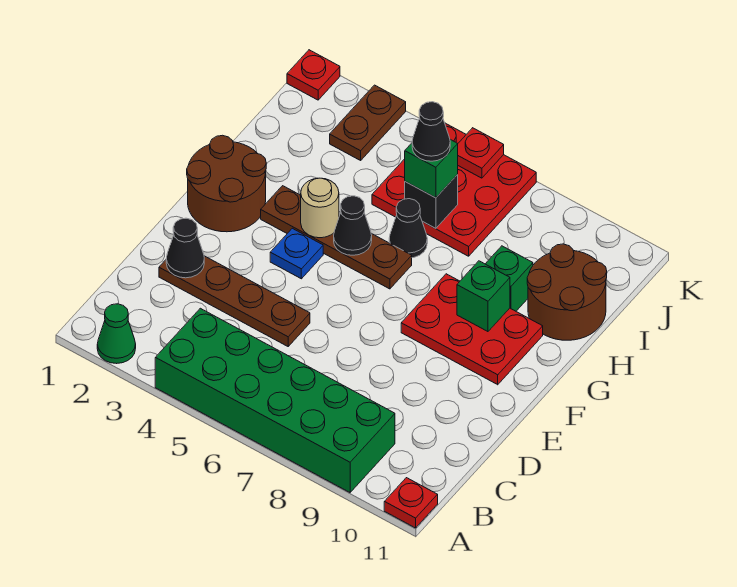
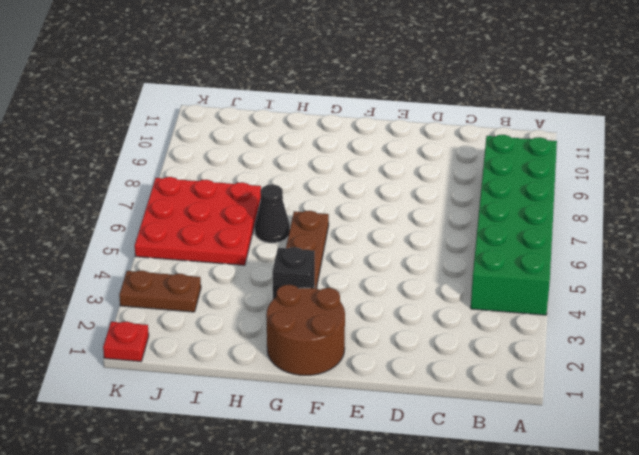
black 1x1 brick [272,247,315,299] -> black 1x1 brick moved to [405,175,458,229]
none -> green 1x1 cone [97,304,136,364]
none -> red 1x1 plate [384,478,438,528]
none -> brown 1x4 plate [159,256,310,346]

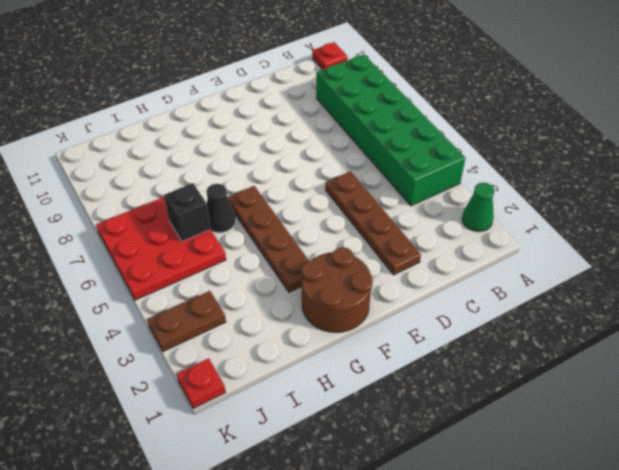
none -> blue 1x1 plate [270,228,323,279]
none -> red 2x3 plate [401,274,543,385]
none -> green 1x1 brick [486,246,533,311]

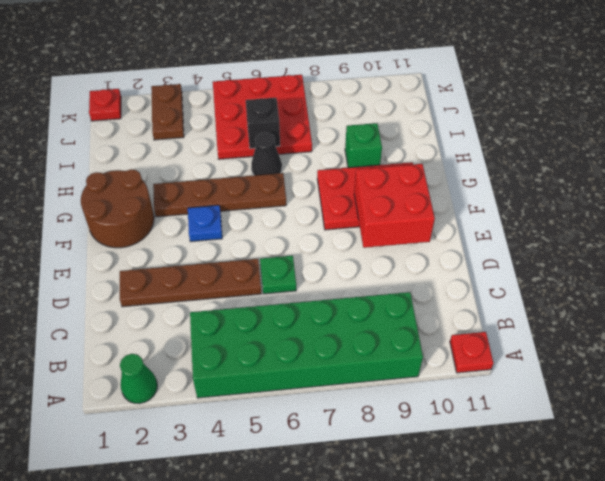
green 1x1 plate [260,256,296,294] -> none
red 2x2 brick [354,164,435,248] -> none
none -> brown 2x2 round brick [527,244,607,340]
none -> black 1x1 cone [166,218,204,278]
none -> tan 1x1 round brick [301,178,339,238]

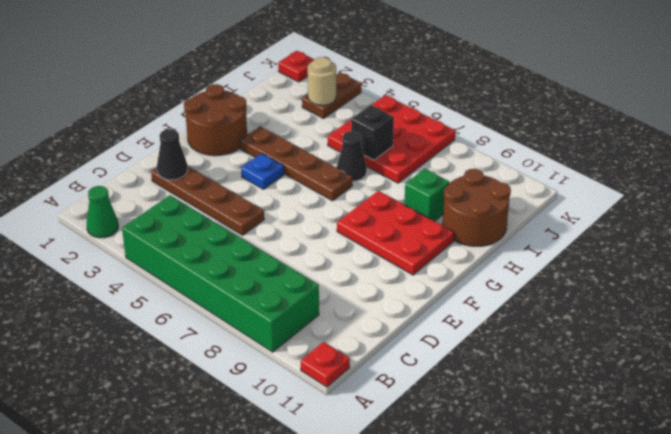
tan 1x1 round brick [308,57,336,105] -> tan 1x1 round brick moved to [301,178,339,238]
none -> black 1x1 cone [334,196,372,255]
none -> green 1x1 brick [457,261,510,332]
none -> red 1x1 plate [458,128,504,178]

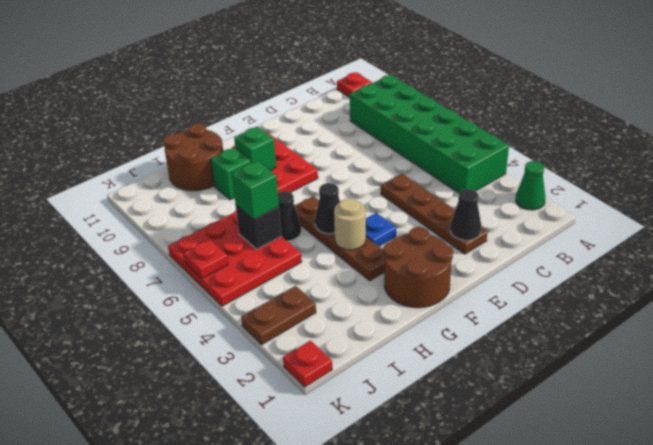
none -> black 1x1 cone [412,102,450,161]

